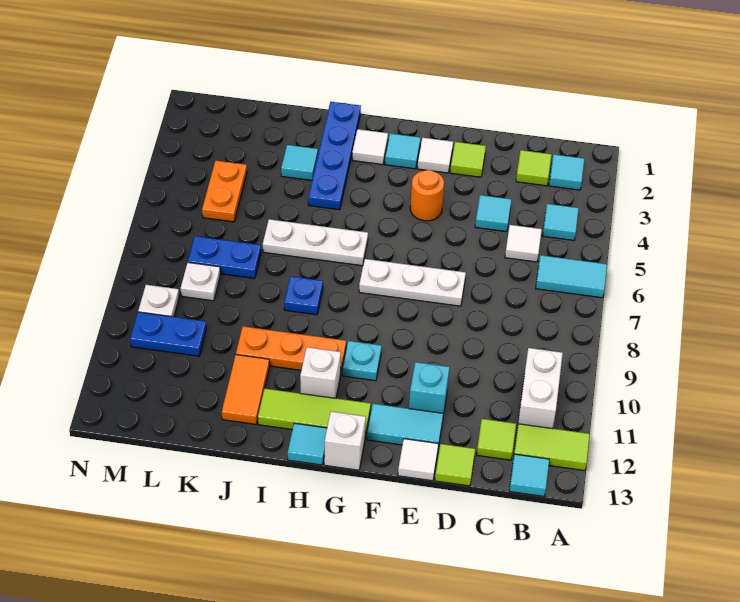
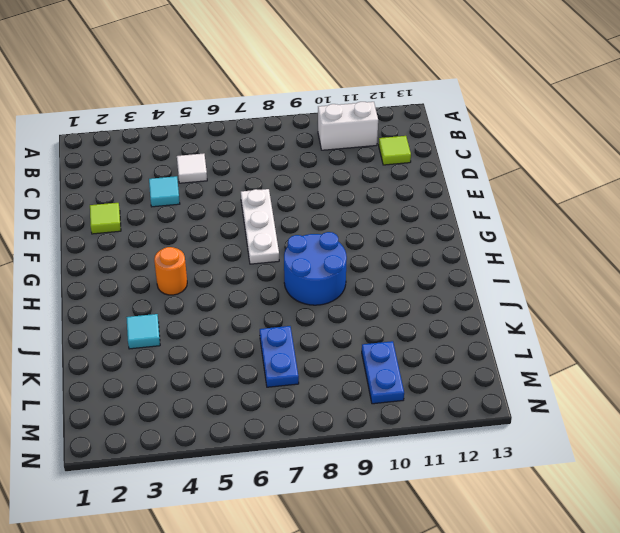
orange 1x1 round brick [154,247,187,295] -> orange 1x1 round brick moved to [410,170,444,221]
blue 2x2 round brick [284,232,347,305] -> blue 1x1 plate [284,276,323,315]
none -> cyan 1x2 tile [536,255,607,298]
none -> lime 1x2 tile [514,424,590,471]
none -> cyan 1x1 tile [549,154,584,190]
none -> cyan 1x1 tile [543,204,579,240]

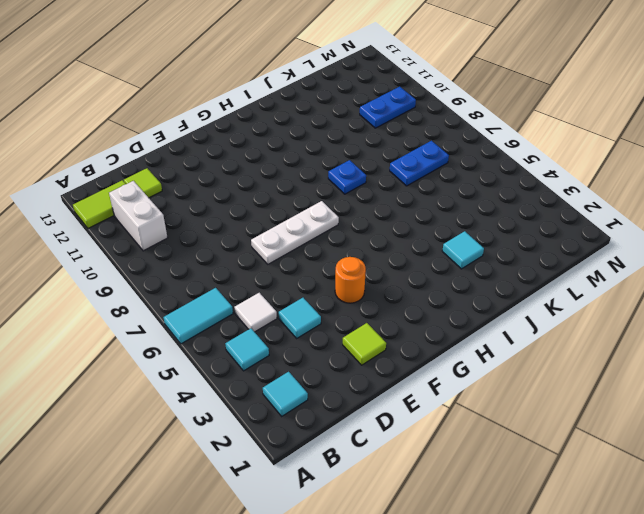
none -> cyan 1x1 tile [509,454,549,496]
none -> lime 1x1 tile [516,150,552,186]
none -> lime 1x1 tile [435,444,475,486]
none -> cyan 1x1 brick [409,362,450,416]

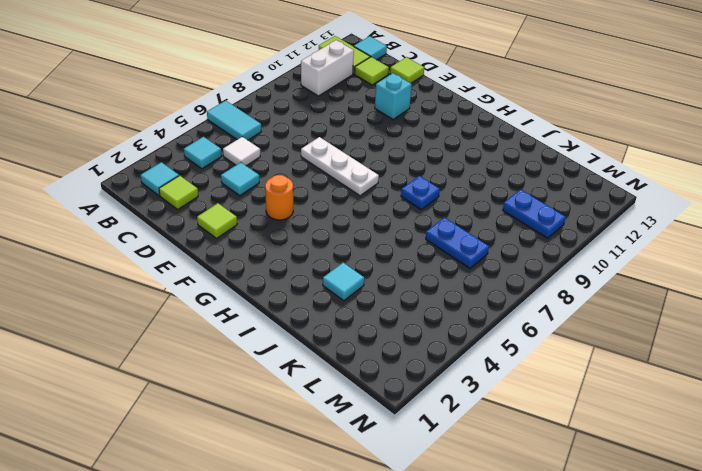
none -> cyan 1x2 tile [367,404,443,447]
none -> white 1x1 tile [398,439,438,481]
none -> white 1x1 tile [417,138,453,173]
none -> cyan 1x1 tile [385,133,421,169]

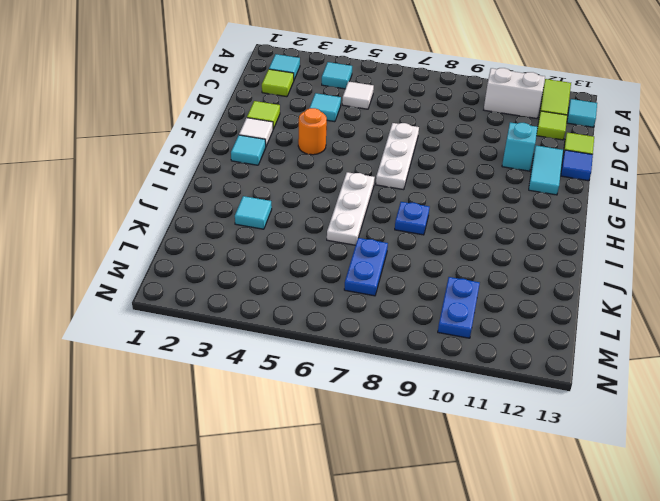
blue 1x1 tile [561,150,593,181] -> white 1x1 tile [398,439,438,481]
none -> cyan 1x2 tile [536,255,607,298]
none -> cyan 1x1 plate [342,341,382,381]
none -> lime 1x3 tile [258,389,371,438]
none -> white 1x1 brick [324,412,366,470]

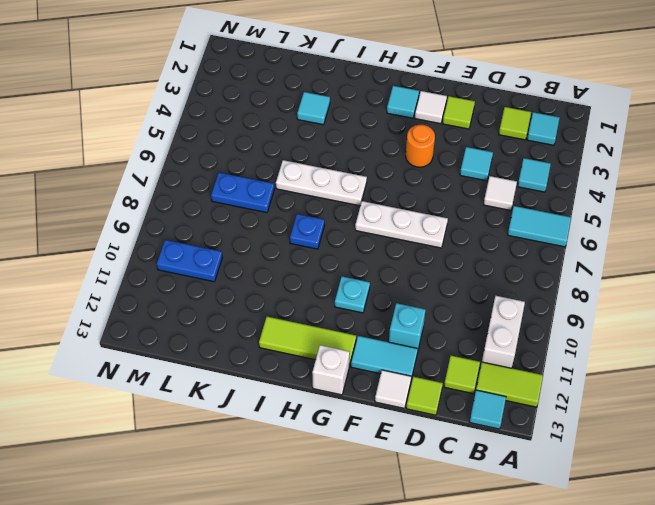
none -> white 1x1 tile [352,129,388,165]
none -> orange 1x3 plate [236,326,346,376]
none -> white 1x1 brick [300,347,341,398]
none -> cyan 1x1 tile [288,423,327,465]

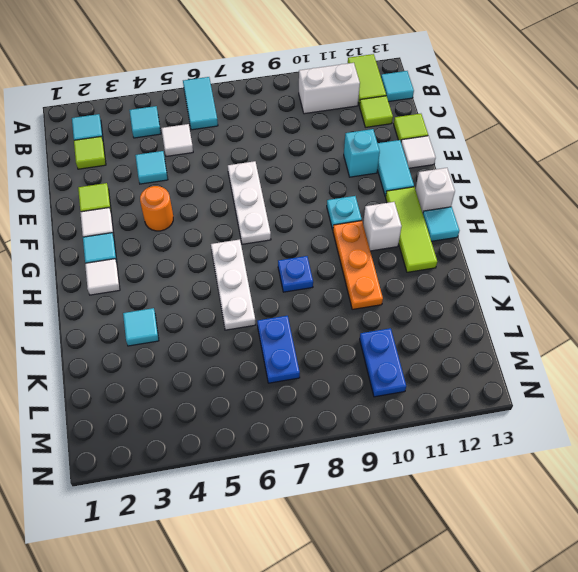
none -> blue 1x4 plate [308,102,361,210]
none -> orange 1x2 tile [222,355,270,424]
none -> orange 1x2 plate [202,161,247,222]
none -> white 1x1 plate [181,263,220,301]

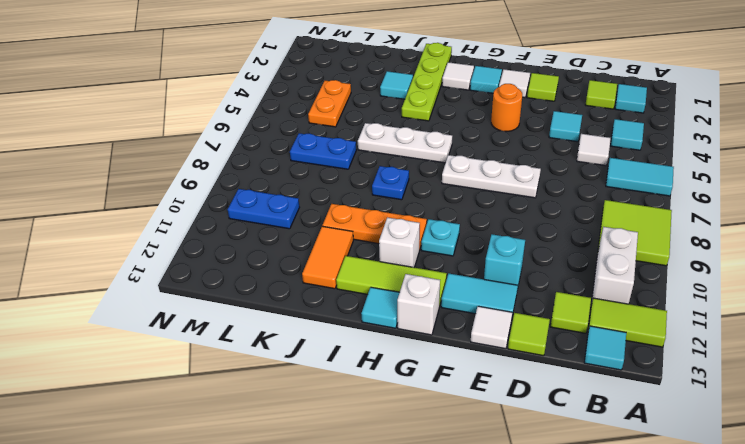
lime 2x2 tile [598,200,672,266] -> none
lime 1x4 plate [402,43,452,121] -> blue 1x4 plate [308,102,361,210]
none -> white 1x1 plate [181,263,220,301]
none -> white 1x1 plate [138,285,179,317]

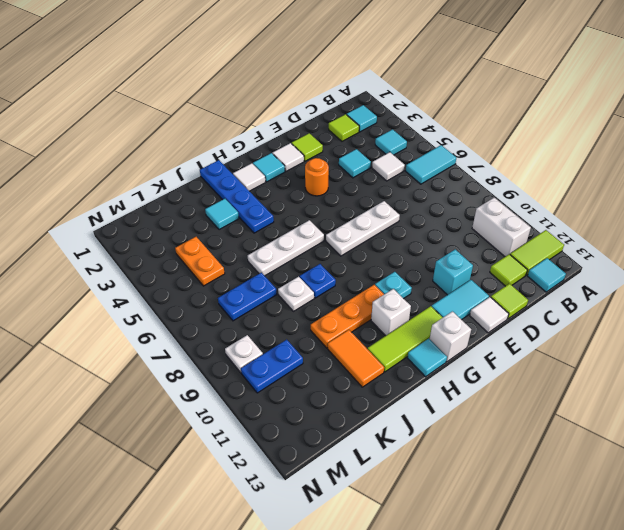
white 1x1 plate [278,277,314,311] -> white 1x1 plate moved to [181,263,220,301]

